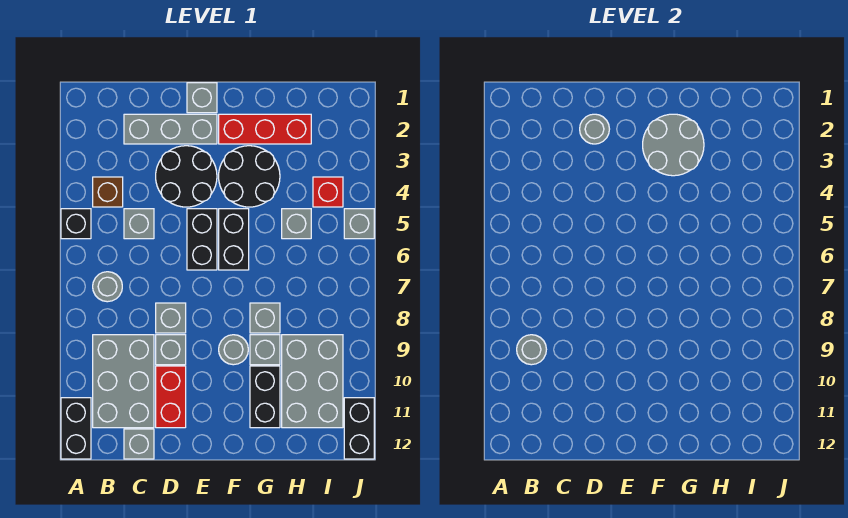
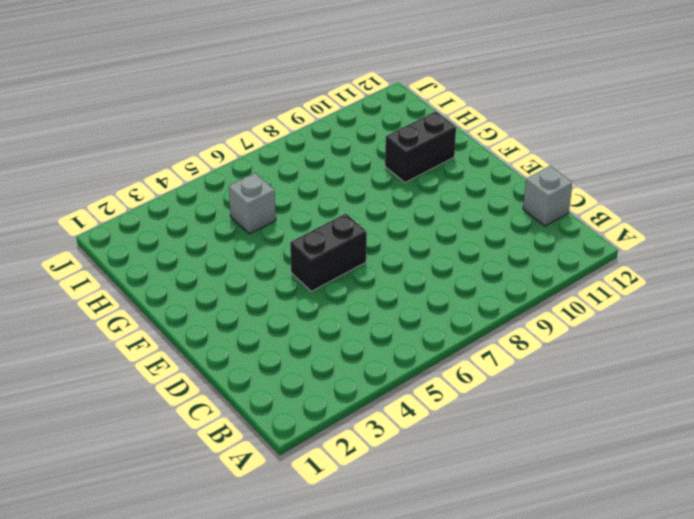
none -> black 1x1 brick [61,209,91,239]
none -> black 1x2 brick [61,398,91,459]
none -> brown 1x1 brick [93,177,123,207]

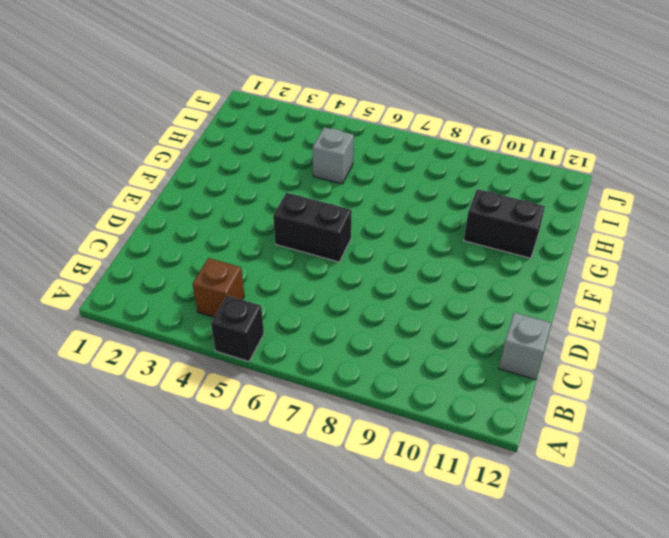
none -> black 1x2 brick [61,398,91,459]
none -> grey 1x1 round brick [93,272,122,302]
none -> grey 2x3 brick [93,335,154,428]

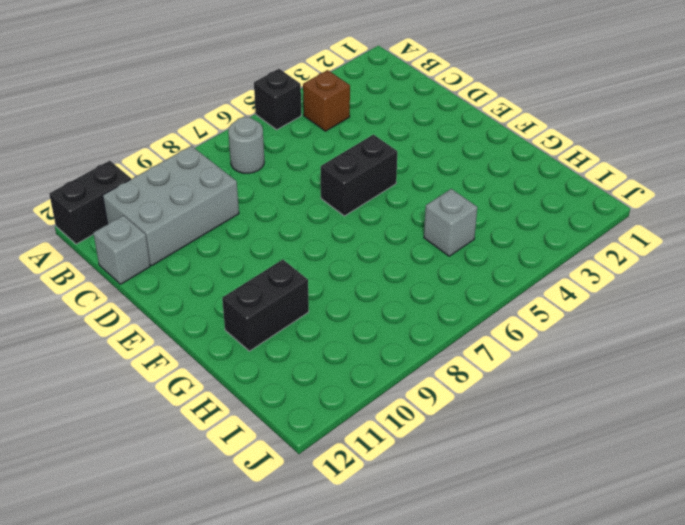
none -> grey 1x3 brick [124,114,217,144]
none -> grey 1x1 brick [124,209,154,239]
none -> black 2x2 round brick [156,146,217,207]

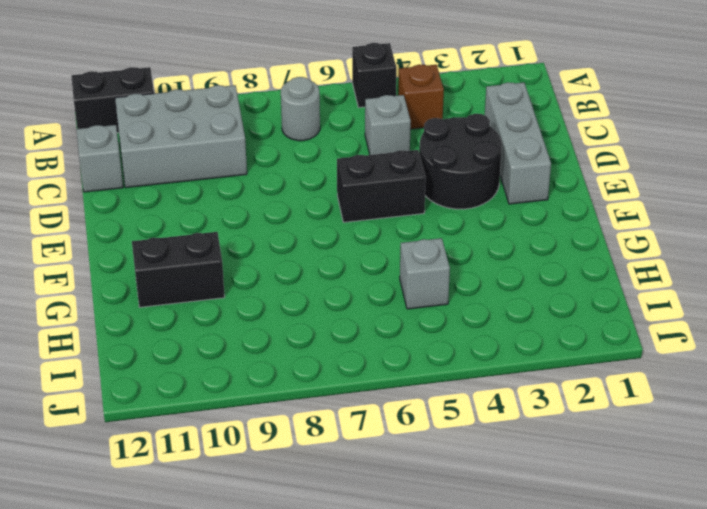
none -> grey 1x1 brick [156,303,186,333]
none -> grey 1x1 brick [156,335,186,365]
none -> red 1x2 brick [156,366,186,428]

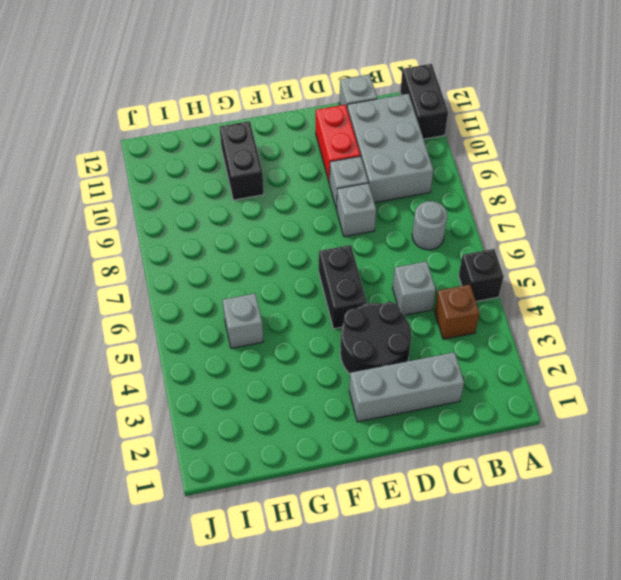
none -> grey 1x1 brick [187,83,217,113]
none -> red 1x3 brick [219,114,311,144]
none -> black 2x2 round brick [219,146,280,207]

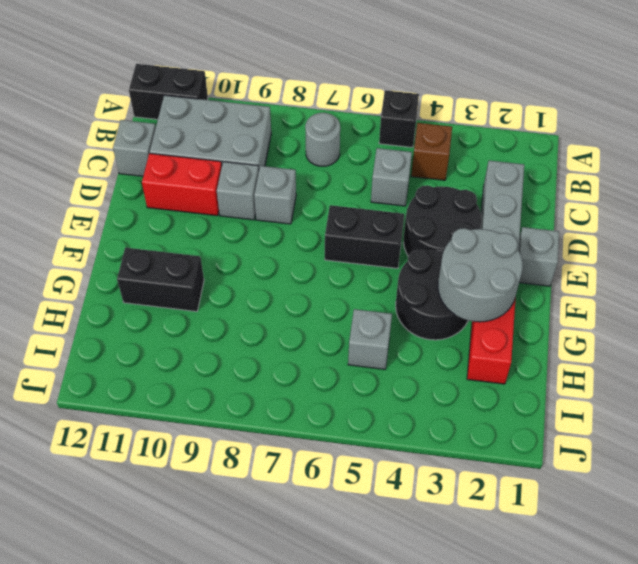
none -> black 1x2 brick [219,209,249,270]
none -> grey 1x1 round brick [219,335,248,365]
none -> grey 1x1 brick [250,303,280,333]

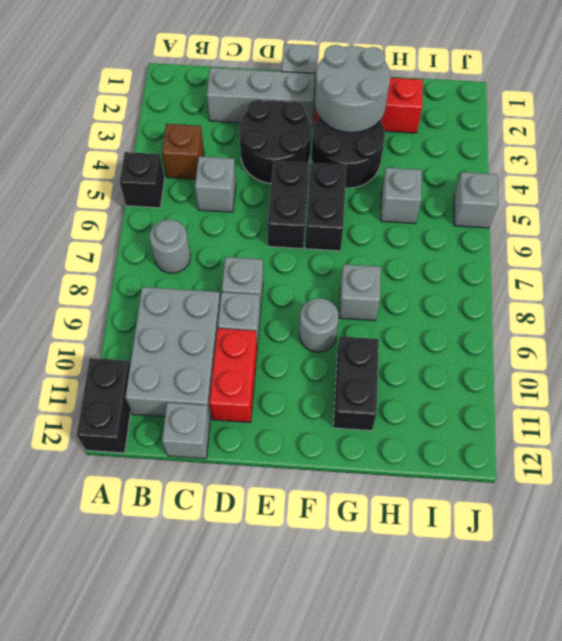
none -> grey 1x1 brick [250,335,280,365]
none -> grey 2x3 brick [282,335,343,428]
none -> red 1x1 brick [313,177,343,207]

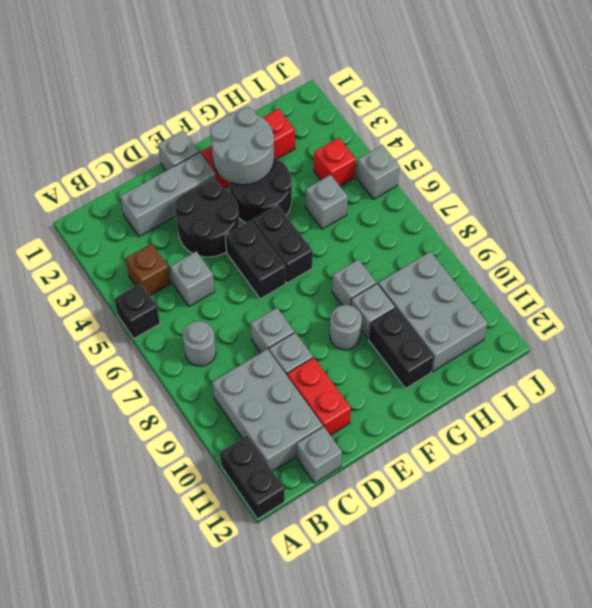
none -> black 1x2 brick [344,398,374,459]
none -> grey 1x1 round brick [517,335,546,365]
none -> grey 1x1 round brick [580,114,609,144]

